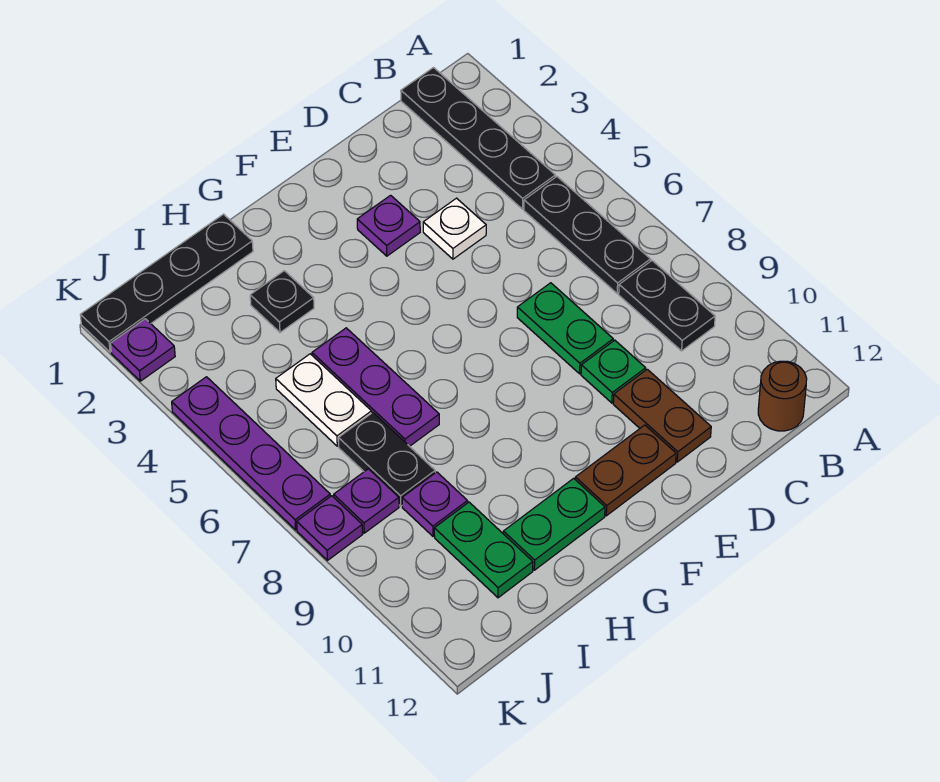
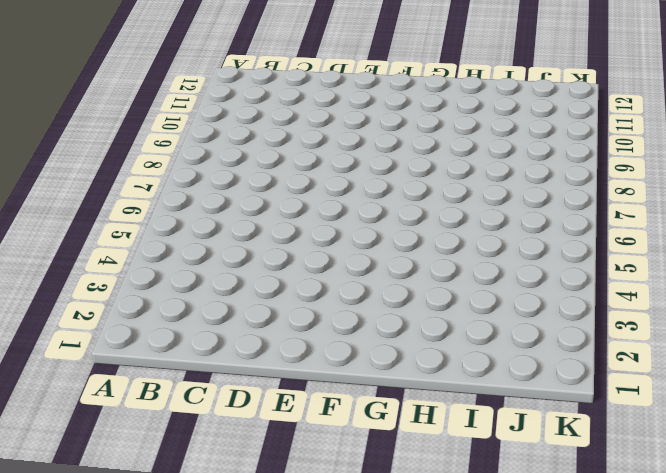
none -> black 1x4 plate [401,68,555,209]
none -> black 1x3 plate [524,177,651,293]
none -> black 1x2 plate [619,261,715,351]

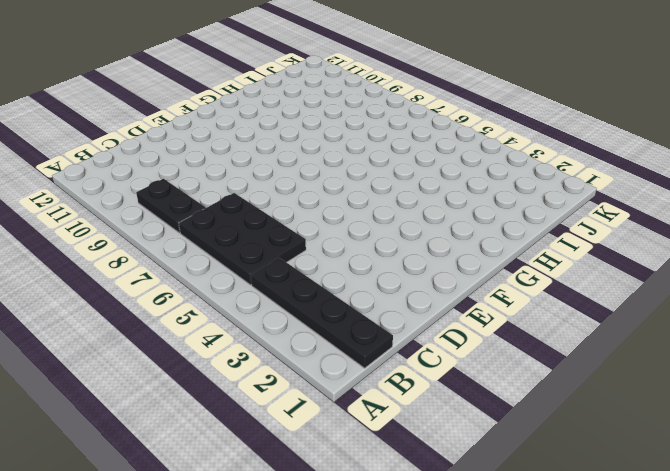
black 2x3 plate [179,193,306,285] -> black 1x3 plate [524,177,651,293]
none -> brown 1x1 round brick [758,361,807,431]
none -> white 1x1 plate [423,198,486,259]
none -> green 1x2 plate [517,283,613,374]

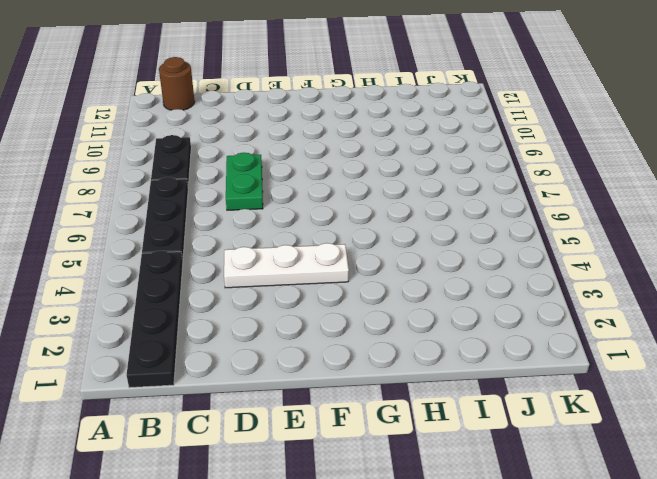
white 1x3 plate [224,243,349,288] -> white 1x1 plate [423,198,486,259]
none -> green 1x1 plate [581,340,646,403]
none -> brown 1x2 plate [613,369,711,462]
none -> purple 1x1 plate [357,195,420,256]

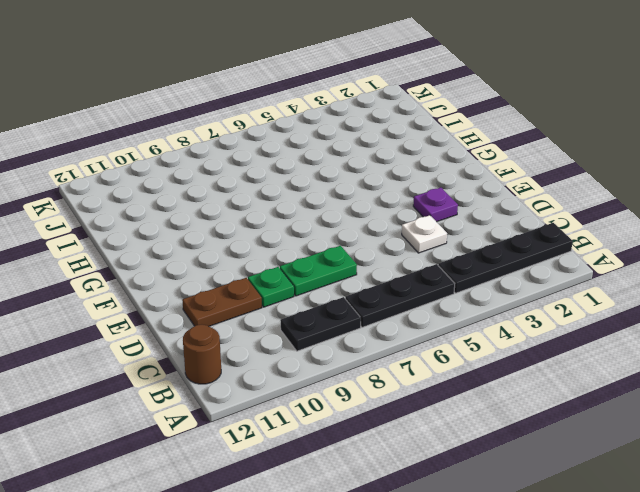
none -> brown 1x2 plate [575,425,676,516]
none -> green 1x2 plate [503,478,605,570]
none -> black 1x4 plate [80,214,253,352]

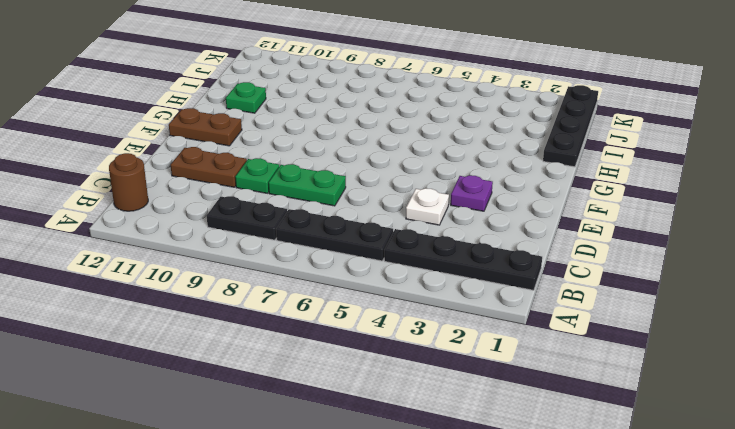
brown 1x2 plate [169,108,242,146] -> brown 1x2 plate turned to [575,425,676,516]
green 1x1 plate [226,82,266,113] -> green 1x2 plate [503,478,605,570]
none -> black 1x1 plate [250,271,314,332]
none -> purple 1x3 plate [312,328,439,446]
none -> white 1x2 plate [276,354,372,446]

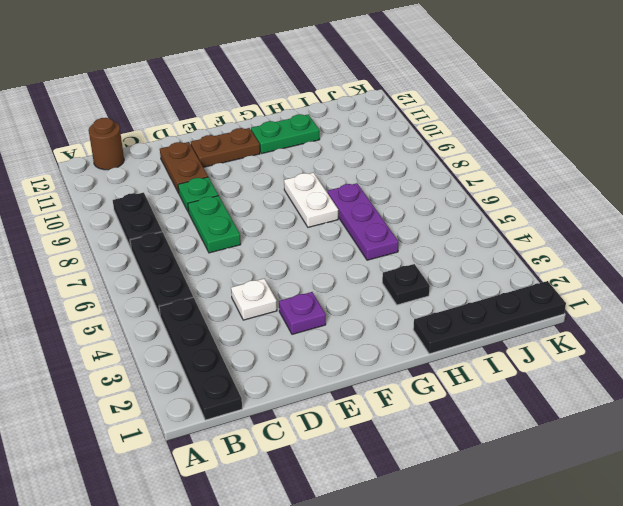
white 1x2 plate [284,173,338,227] -> white 1x2 plate moved to [276,354,372,446]
none -> black 1x2 plate [338,413,435,506]
none -> purple 1x1 plate [402,472,468,536]
none -> green 1x2 plate [434,502,533,598]

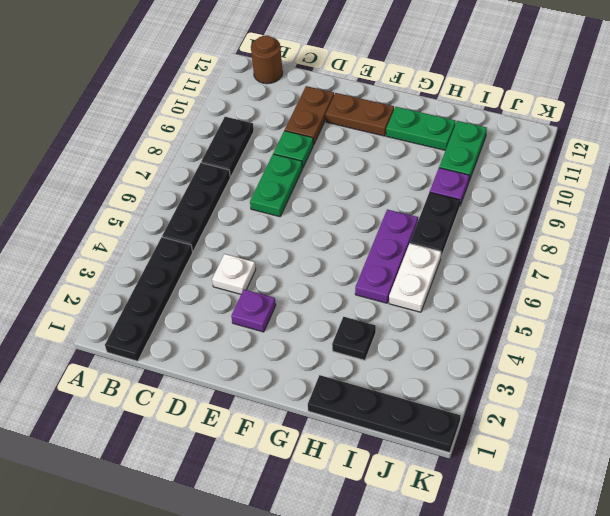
none -> purple 1x1 plate [334,469,399,533]
none -> purple 1x1 plate [111,319,175,381]
none -> purple 1x4 plate [172,377,330,530]

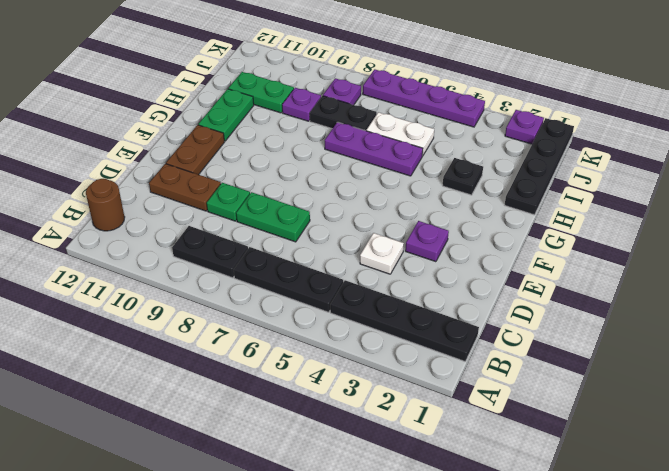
none -> purple 1x1 plate [297,496,363,560]

